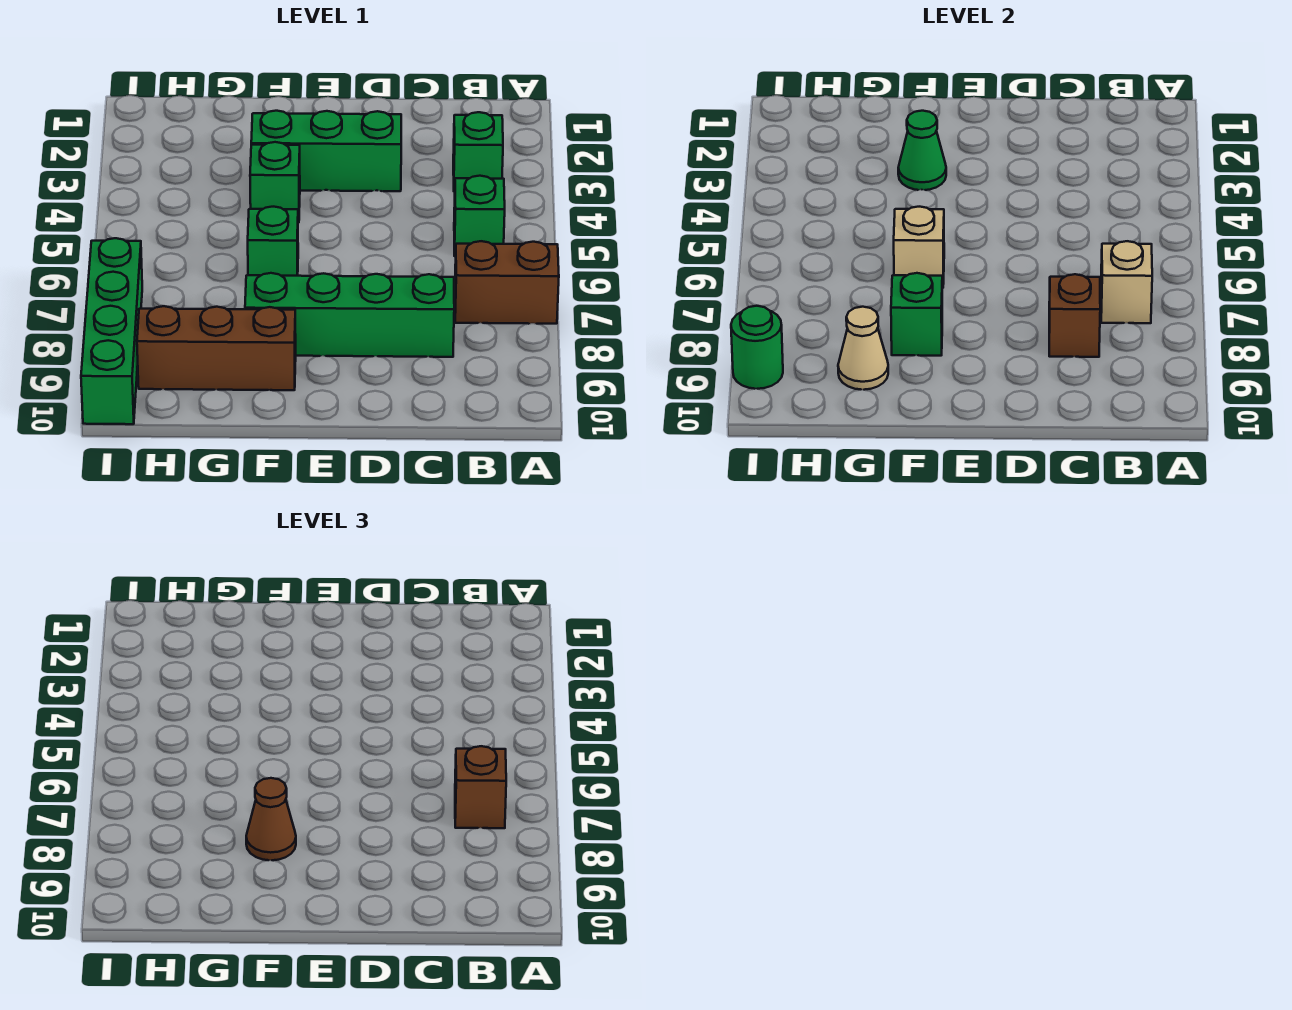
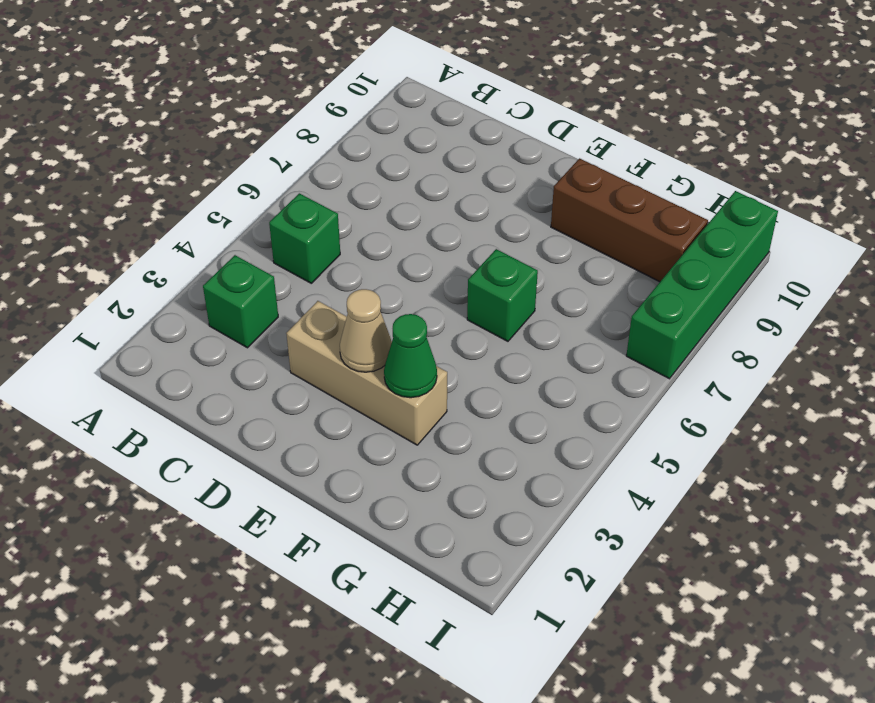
tan 1x3 brick [286,301,447,445] -> green 1x3 brick [251,111,401,191]
tan 1x1 cone [340,289,392,372] -> tan 1x1 cone moved to [838,307,888,390]
none -> brown 1x2 brick [455,241,559,324]
none -> green 1x4 brick [245,273,454,357]
none -> green 1x1 brick [250,142,300,223]

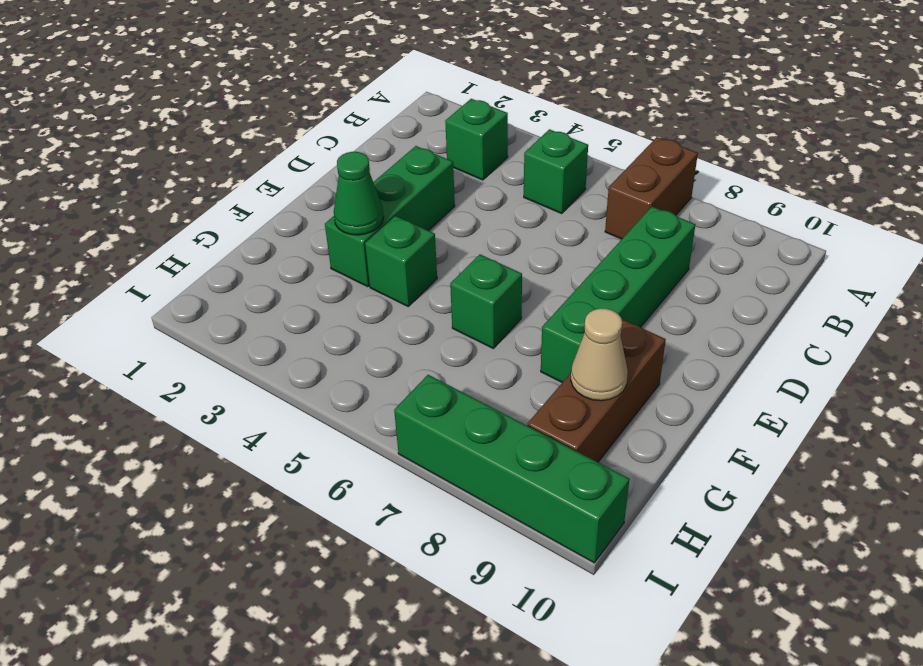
none -> tan 1x1 brick [1101,241,1152,323]
none -> brown 1x1 brick [1049,274,1100,357]
none -> tan 1x1 brick [894,207,944,288]

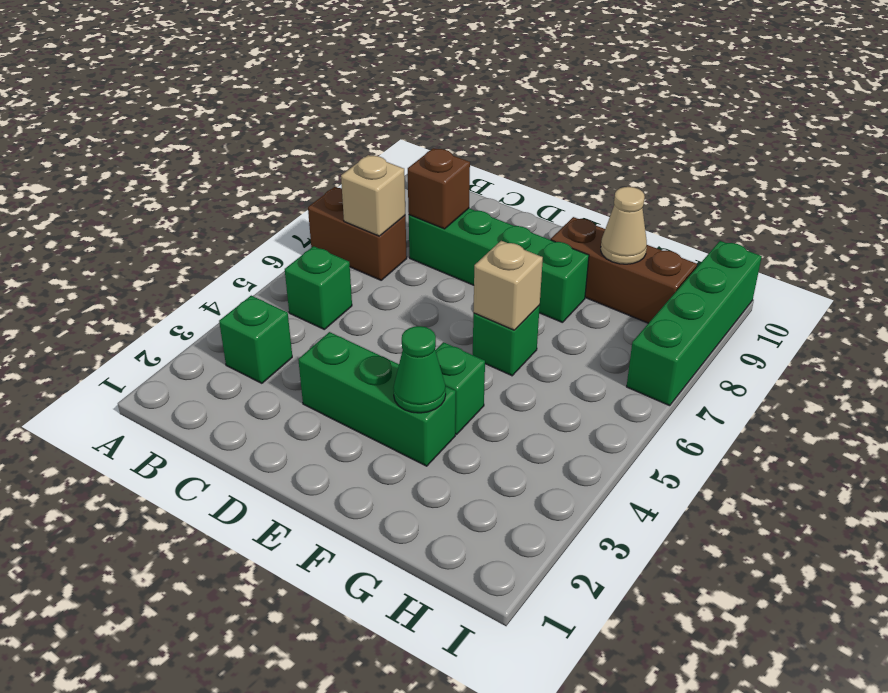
none -> green 1x1 brick [891,273,942,356]
none -> green 1x1 round brick [731,306,783,389]
none -> brown 1x1 brick [455,746,506,828]

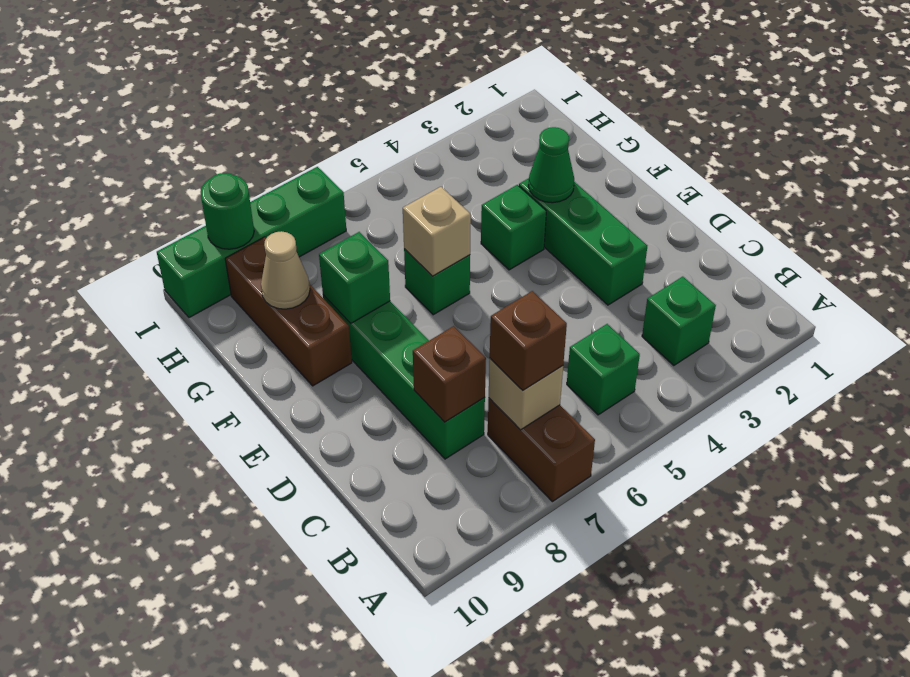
none -> brown 1x1 cone [246,778,296,860]

